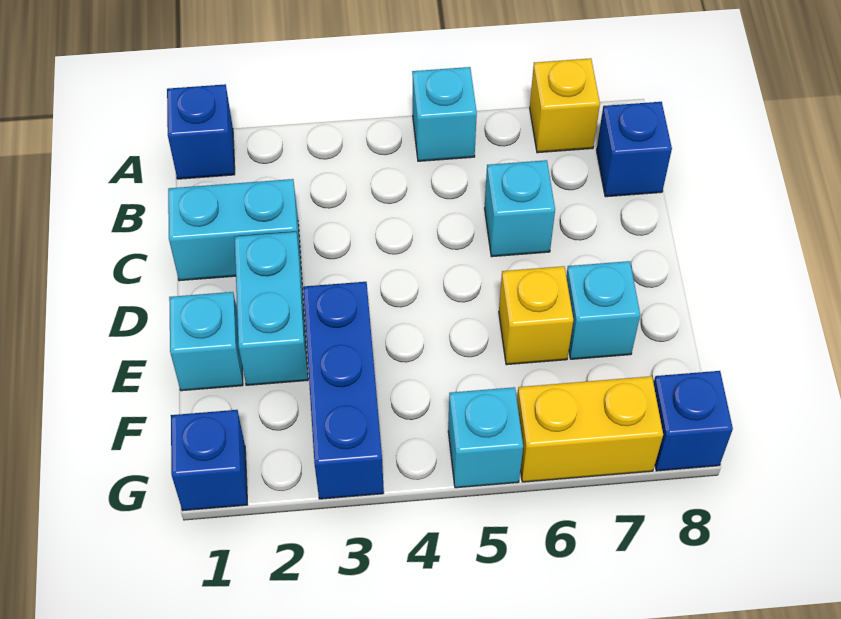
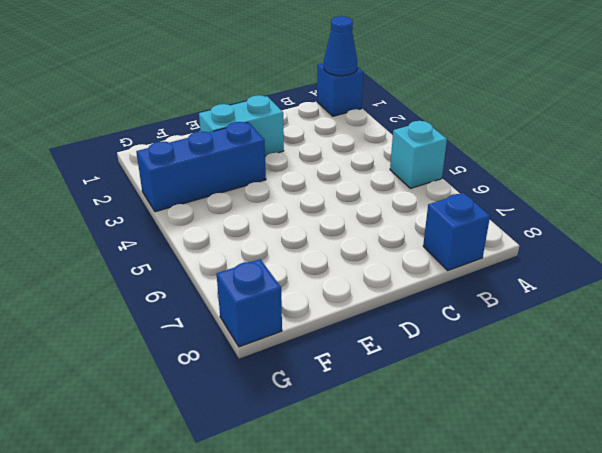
blue 1x1 cone [324,16,358,76] -> none
none -> yellow 1x1 brick [530,58,600,153]
none -> cyan 1x2 brick [168,179,301,281]
none -> cyan 1x1 brick [485,160,555,257]

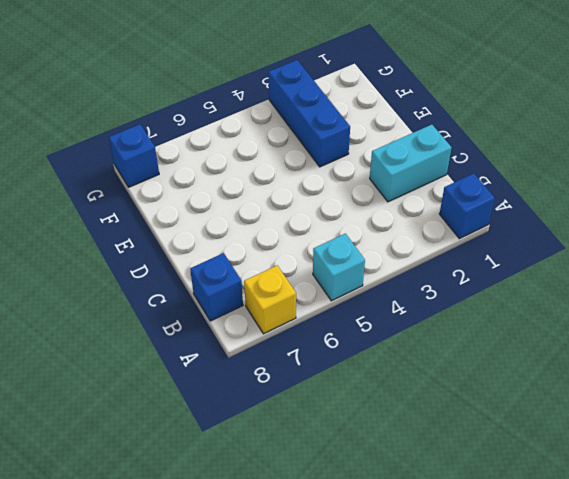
none -> cyan 1x1 brick [485,160,555,257]
none -> cyan 1x2 brick [234,232,308,385]
none -> cyan 1x1 brick [169,292,243,391]

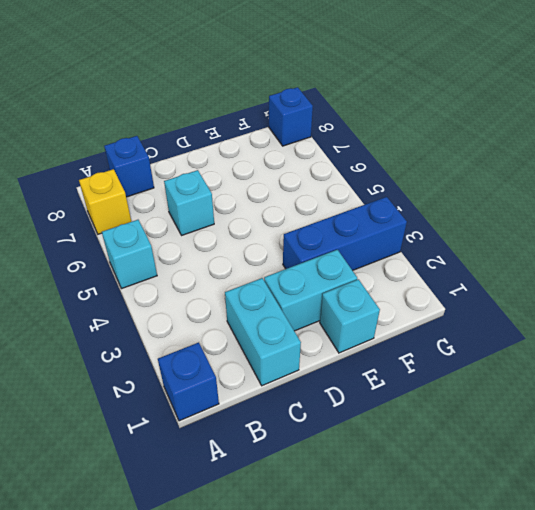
none -> yellow 1x1 brick [499,266,573,365]
none -> cyan 1x1 brick [566,261,640,359]
none -> blue 1x1 brick [171,410,248,510]

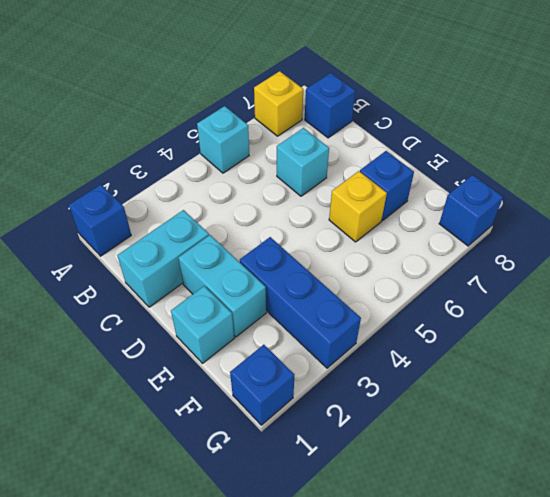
blue 1x1 brick [360,151,414,220] -> cyan 1x1 brick [566,261,640,359]
none -> cyan 1x1 brick [448,387,523,488]
none -> yellow 1x2 brick [517,376,663,482]

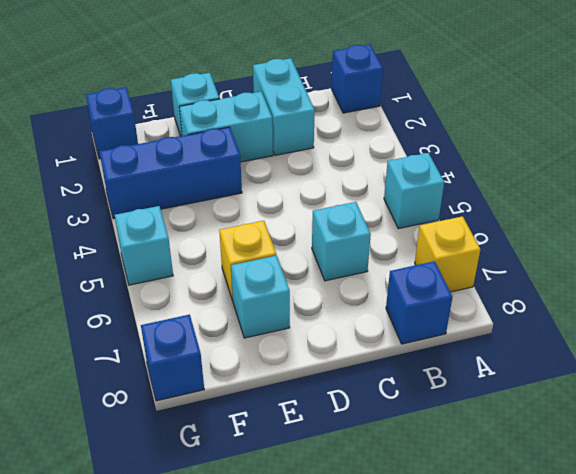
none -> yellow 1x2 brick [517,376,663,482]

